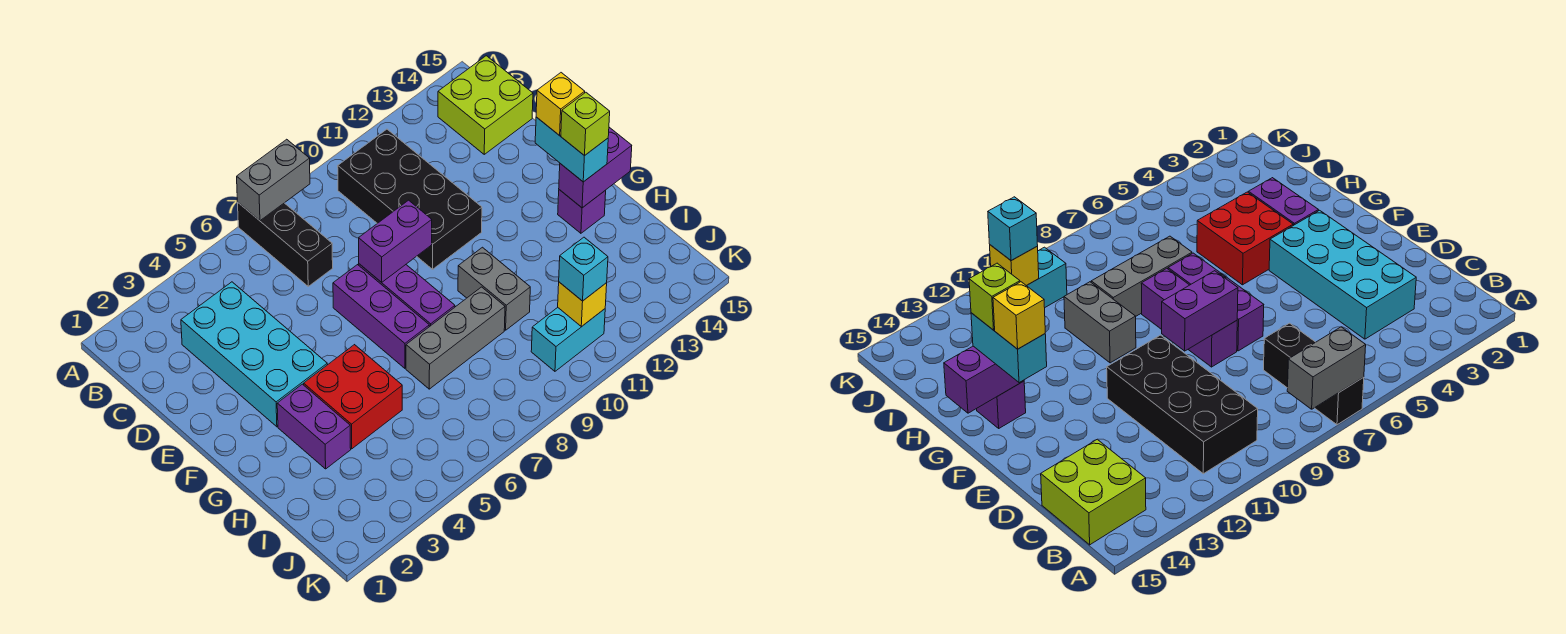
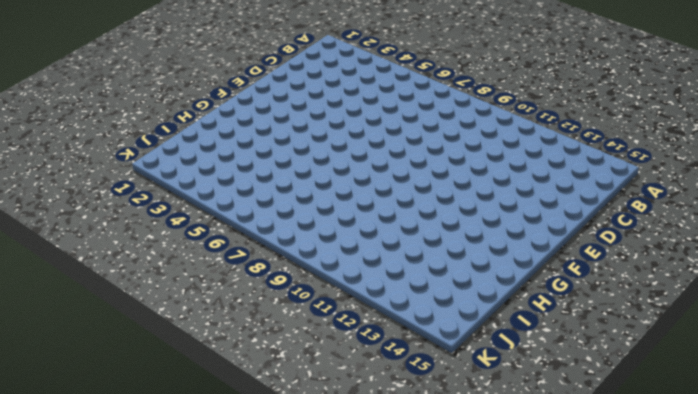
none -> black 1x3 brick [238,203,333,286]
none -> black 2x4 brick [338,129,482,269]
none -> lime 2x2 brick [438,56,533,154]

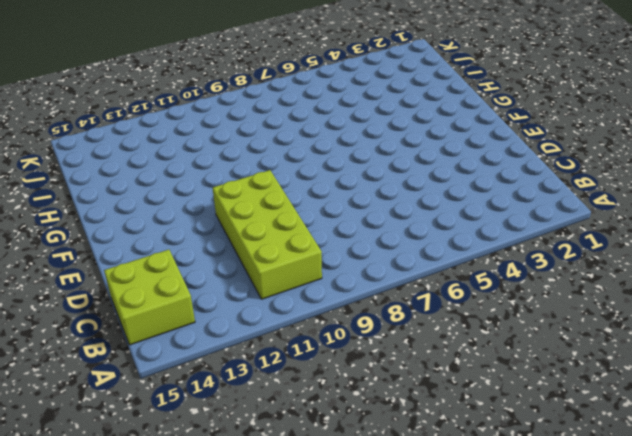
lime 2x4 brick [213,170,322,299] -> black 2x4 brick [338,129,482,269]
none -> black 1x3 brick [238,203,333,286]
none -> cyan 2x4 brick [181,282,327,427]
none -> purple 1x3 brick [333,265,429,368]

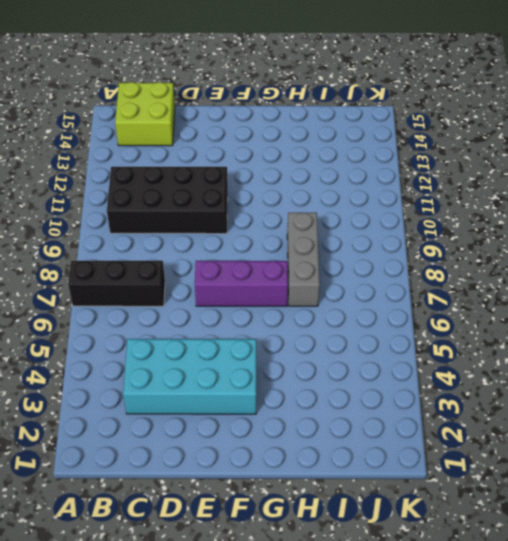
none -> purple 1x3 brick [359,264,455,327]
none -> purple 1x2 brick [277,384,351,469]
none -> red 2x2 brick [304,345,402,449]

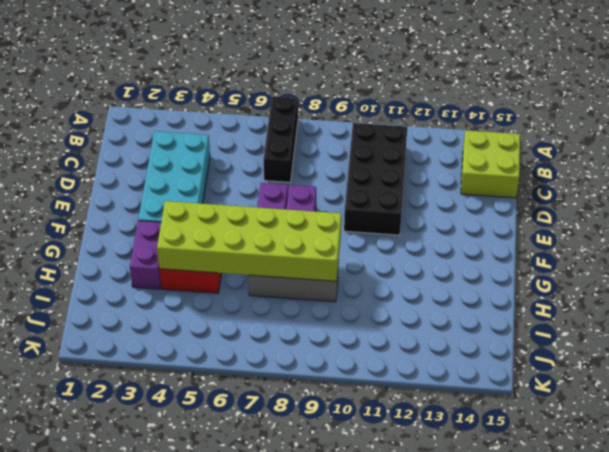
lime 2x6 brick [157,201,341,281] -> none
none -> grey 1x2 brick [458,247,530,330]
none -> purple 1x1 brick [558,190,606,233]
none -> cyan 1x2 brick [531,308,605,371]

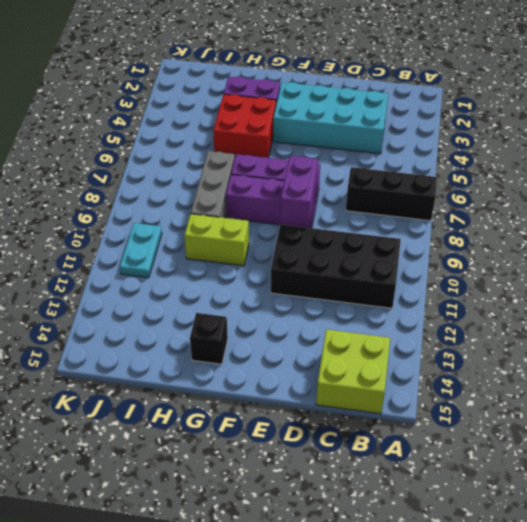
lime 1x2 brick [184,214,249,266] -> grey 1x2 brick [458,247,530,330]
black 1x1 brick [190,313,228,364] -> purple 1x1 brick [558,190,606,233]
cyan 1x2 plate [120,223,162,278] -> cyan 1x2 brick [531,308,605,371]
none -> grey 1x2 brick [237,139,310,221]
none -> purple 1x2 brick [559,127,632,208]
none -> yellow 1x1 brick [558,282,607,327]

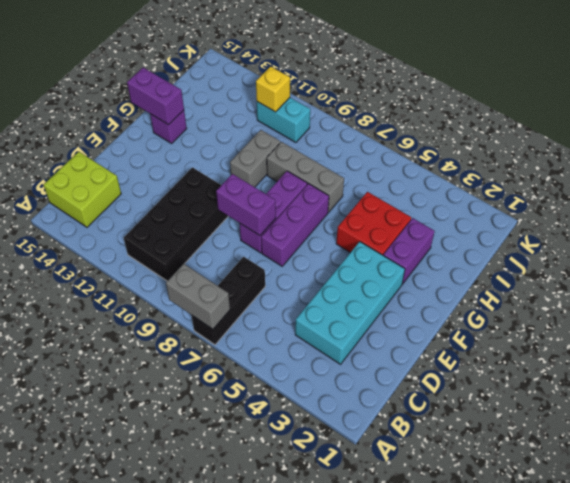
none -> cyan 1x2 brick [535,117,608,182]
none -> cyan 1x1 brick [559,237,608,301]
none -> yellow 1x1 brick [536,73,585,136]

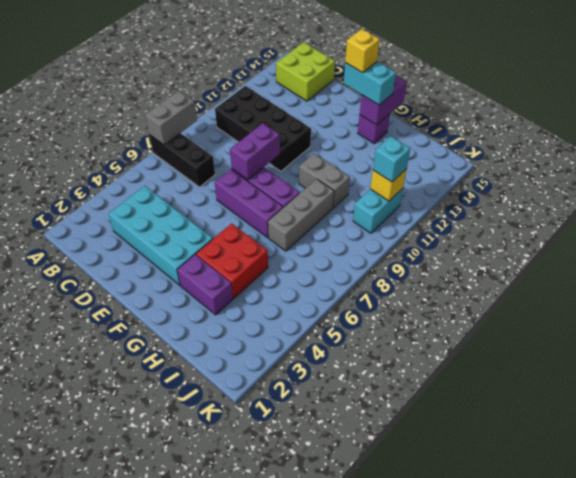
none -> lime 1x1 brick [561,92,610,156]

